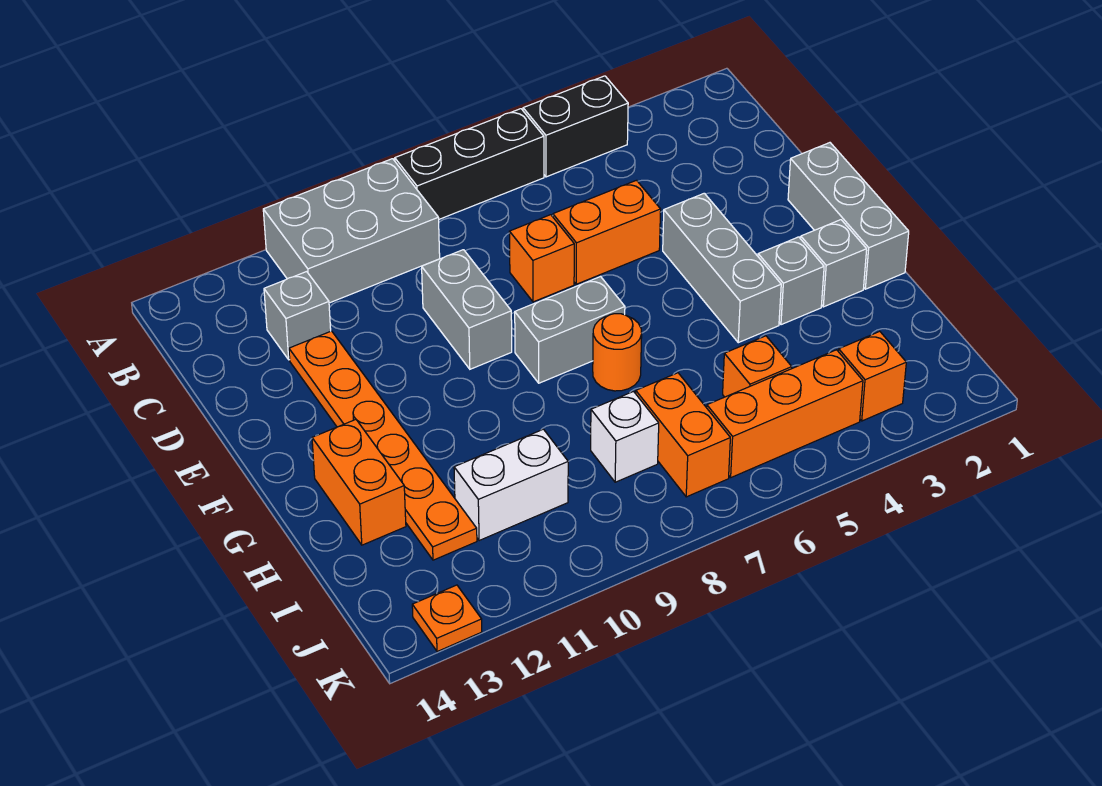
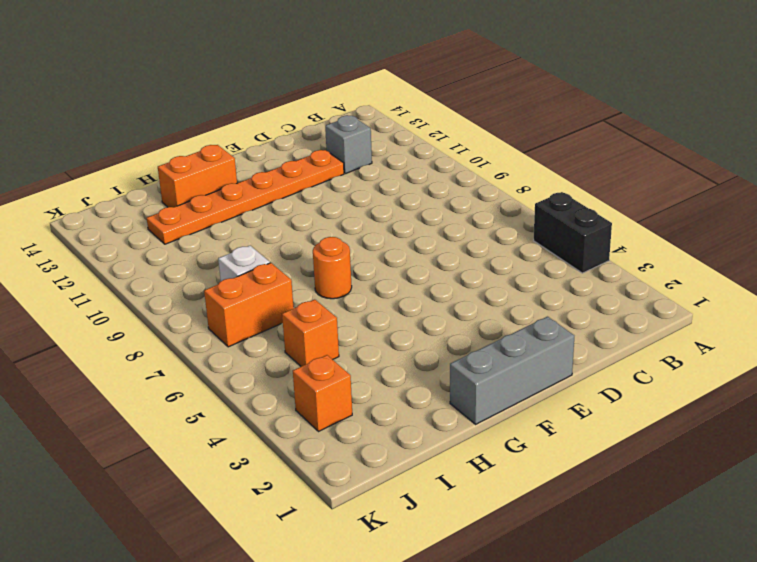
none -> black 1x3 brick [395,109,544,219]
none -> grey 2x3 brick [263,159,440,303]
none -> orange 1x2 brick [553,180,661,284]

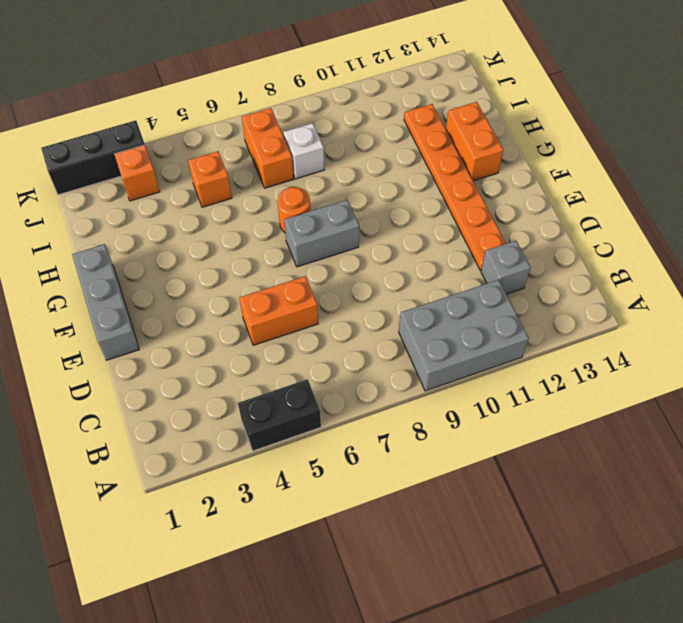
black 1x3 brick [41,120,145,195] -> black 1x3 brick moved to [395,109,544,219]
none -> orange 1x1 brick [509,215,574,302]
none -> grey 1x2 brick [422,250,512,369]
none -> grey 1x3 brick [663,193,781,343]

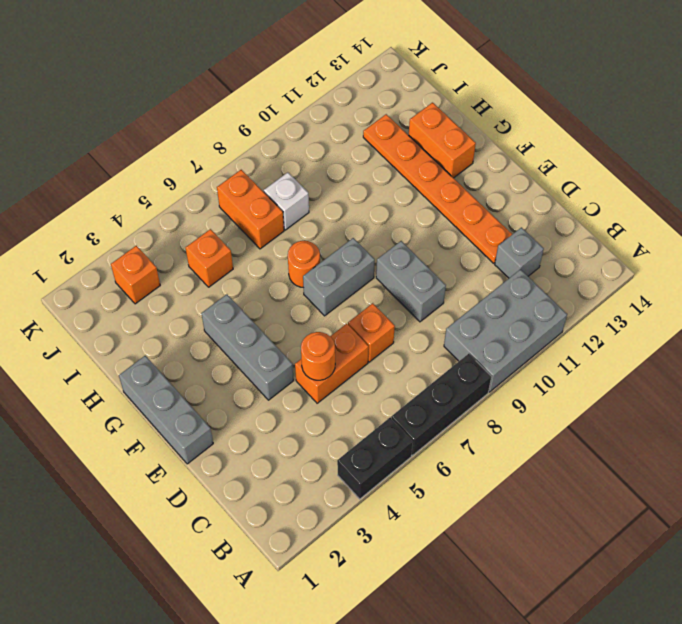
orange 1x1 round brick [301,332,335,380] -> none
none -> grey 1x1 brick [801,220,867,307]
none -> grey 1x1 brick [758,237,824,325]
none -> white 1x2 brick [454,429,568,541]

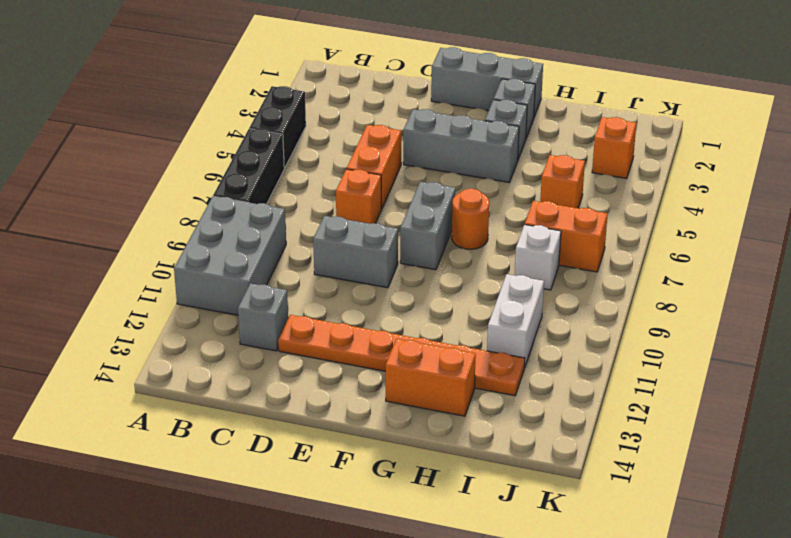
none -> orange 1x3 brick [707,350,863,477]
none -> orange 1x1 plate [412,585,482,652]

